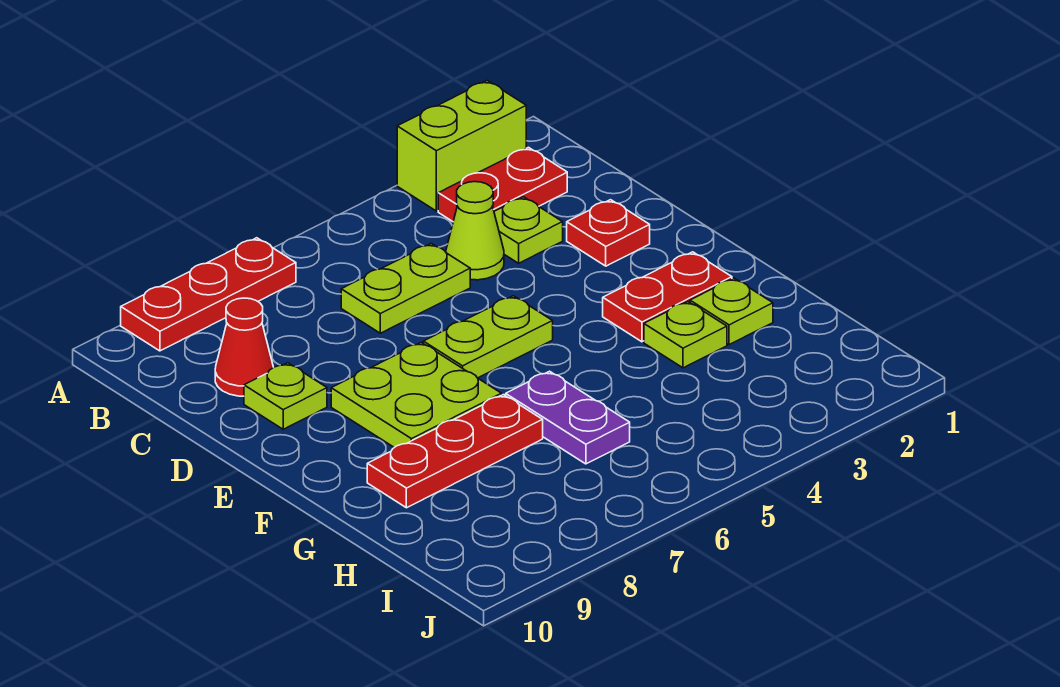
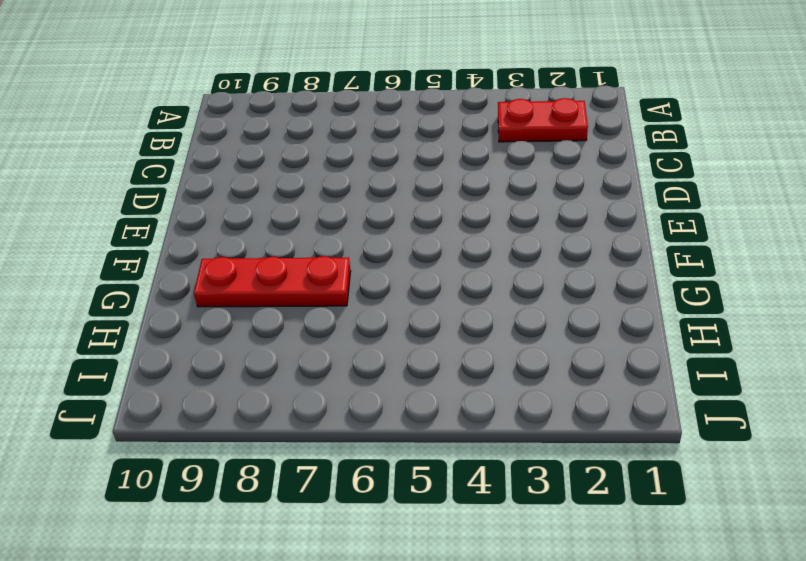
none -> lime 1x2 brick [397,81,526,211]
none -> red 1x3 plate [121,238,296,351]
none -> lime 1x1 plate [494,197,563,263]

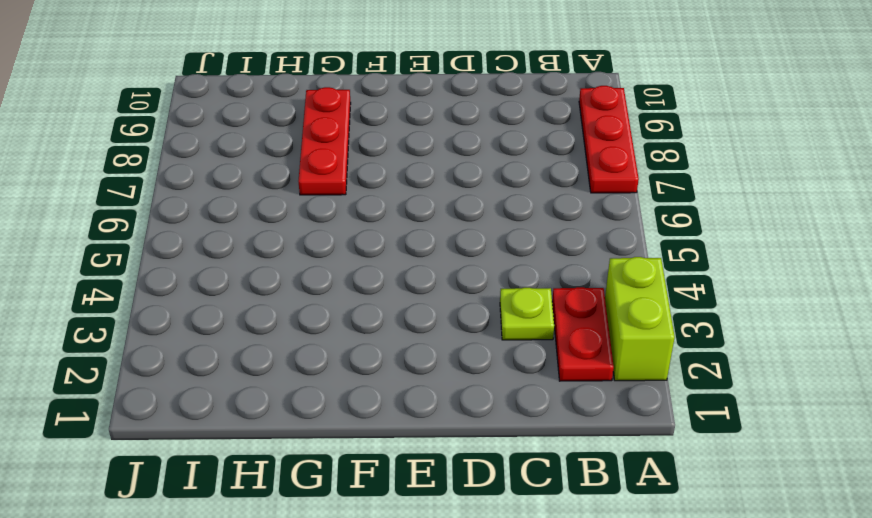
none -> lime 1x1 cone [446,182,504,280]
none -> lime 1x2 plate [341,244,470,333]
none -> red 1x1 cone [215,298,273,396]

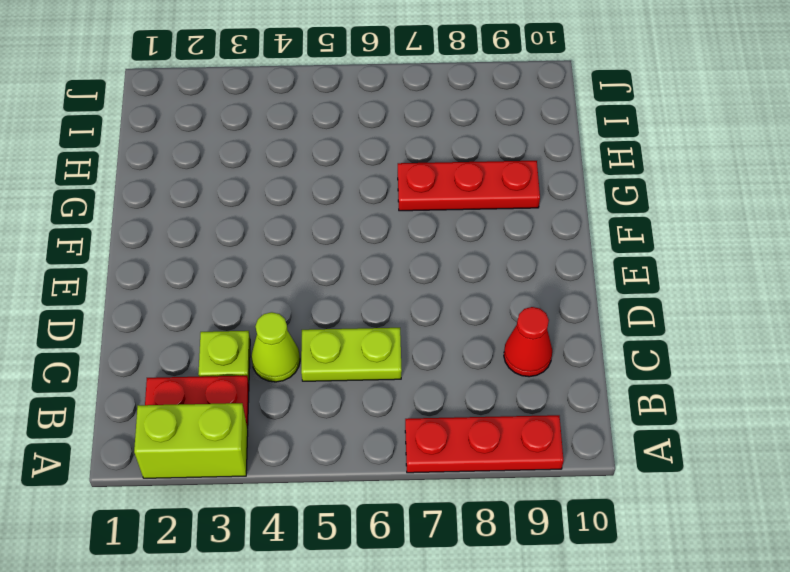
none -> red 1x1 plate [567,200,650,266]
none -> lime 1x1 plate [244,363,327,429]
none -> lime 1x2 plate [423,296,553,378]

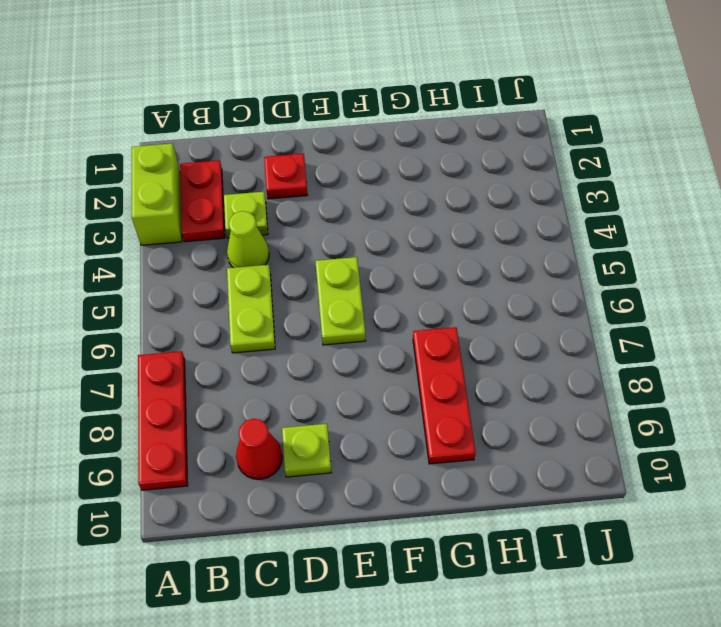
none -> lime 2x2 plate [331,342,501,447]
none -> red 1x2 plate [603,252,732,342]
none -> lime 1x1 plate [690,278,773,345]

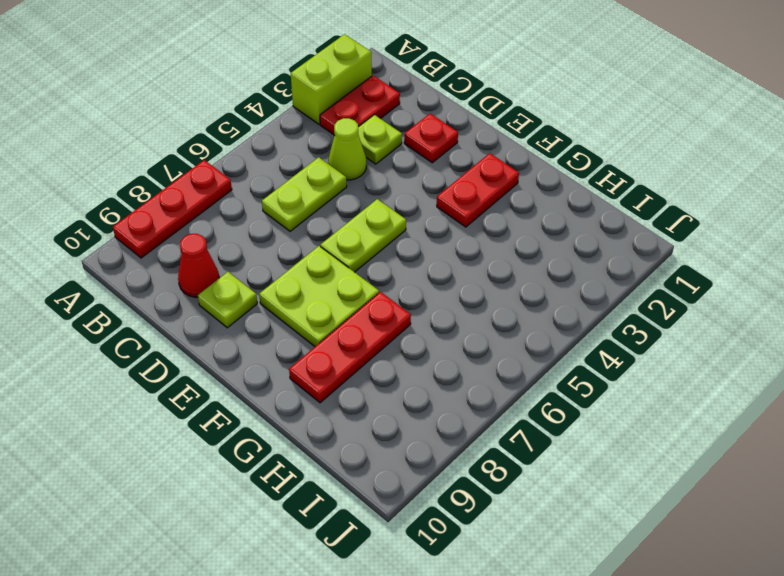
none -> lime 1x1 plate [690,278,773,345]
none -> lime 1x1 plate [644,301,727,368]
none -> purple 1x2 plate [506,371,630,464]

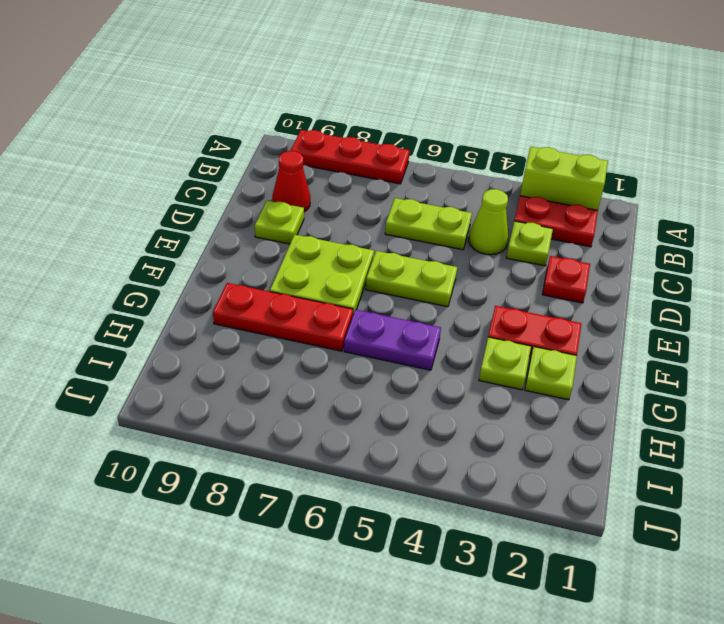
purple 1x2 plate [344,310,441,370] -> purple 1x2 plate turned to [506,371,630,464]

